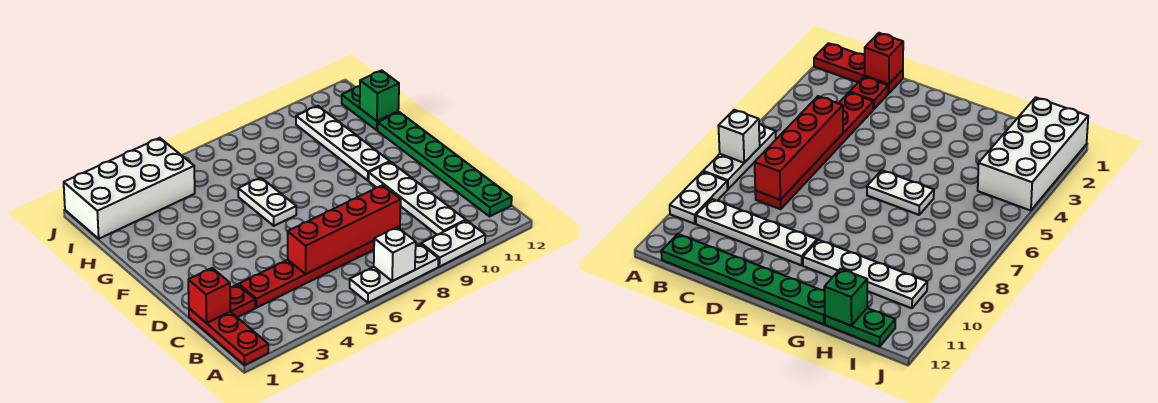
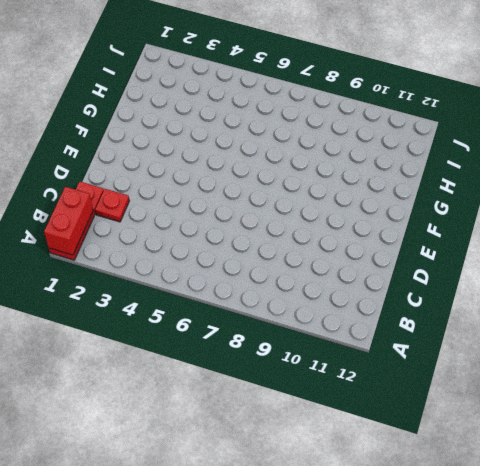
red 1x2 brick [44,187,93,255] -> none
none -> white 1x3 plate [350,244,439,303]
none -> white 1x2 plate [421,220,485,267]
none -> white 1x4 plate [369,162,466,235]

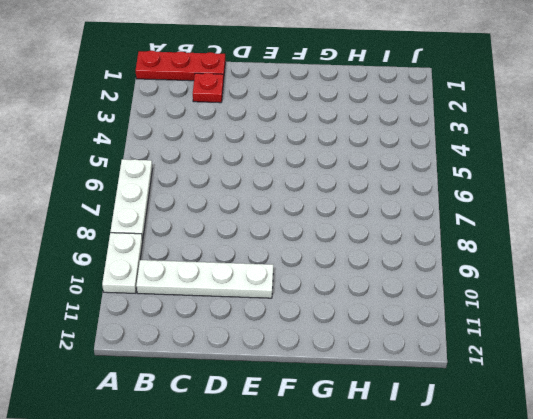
none -> green 1x6 plate [378,112,512,216]
none -> red 1x6 plate [239,228,400,308]
none -> white 1x2 plate [238,178,296,226]

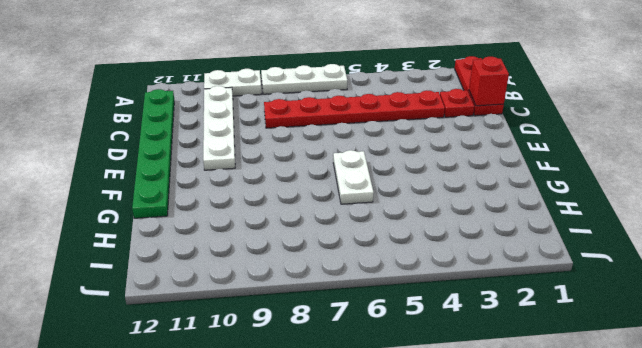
none -> white 1x4 plate [296,106,390,180]
none -> green 1x2 plate [342,86,398,130]
none -> white 2x4 brick [64,138,195,239]

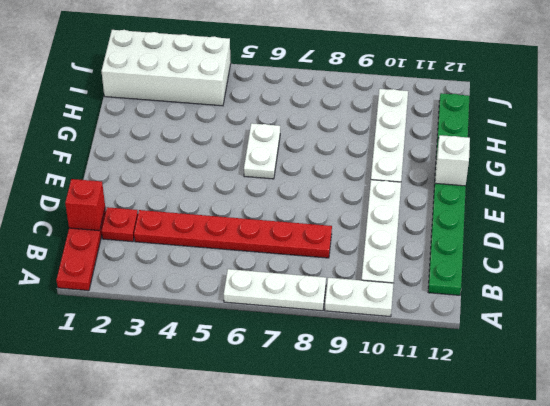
white 1x1 brick [435,135,470,186] -> white 1x1 brick moved to [374,227,416,281]
none -> red 1x4 brick [288,185,401,274]
none -> green 1x1 brick [360,70,399,121]

